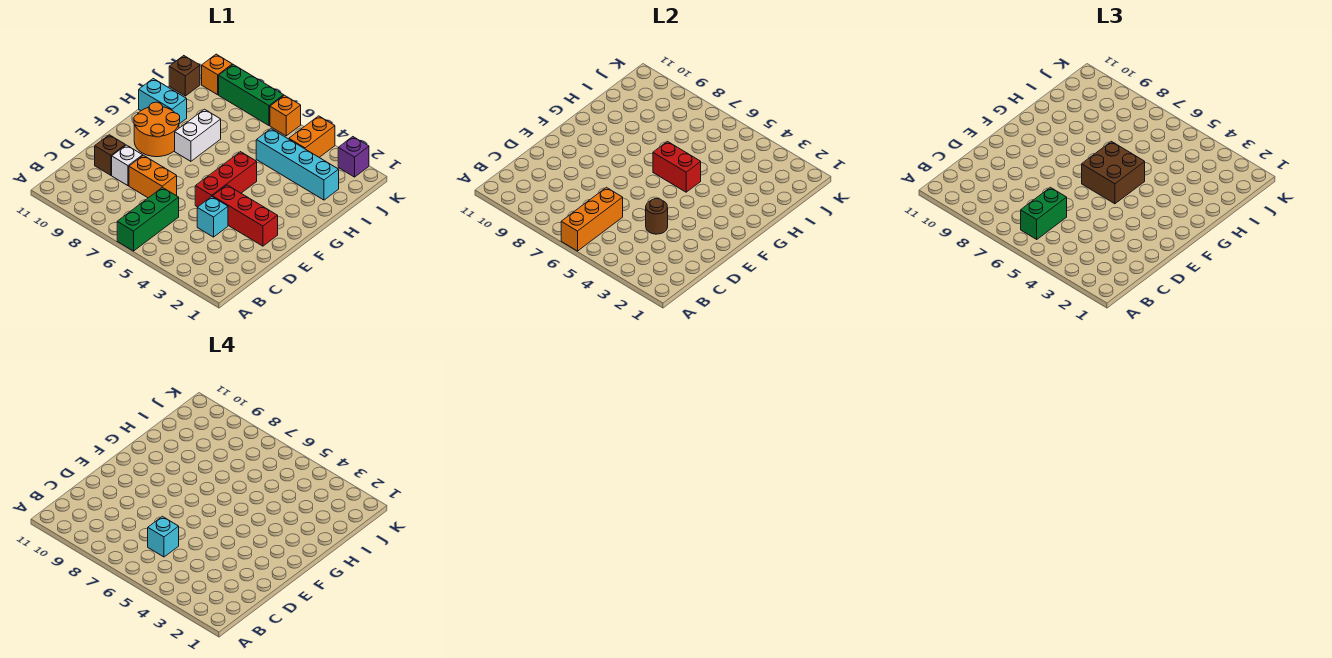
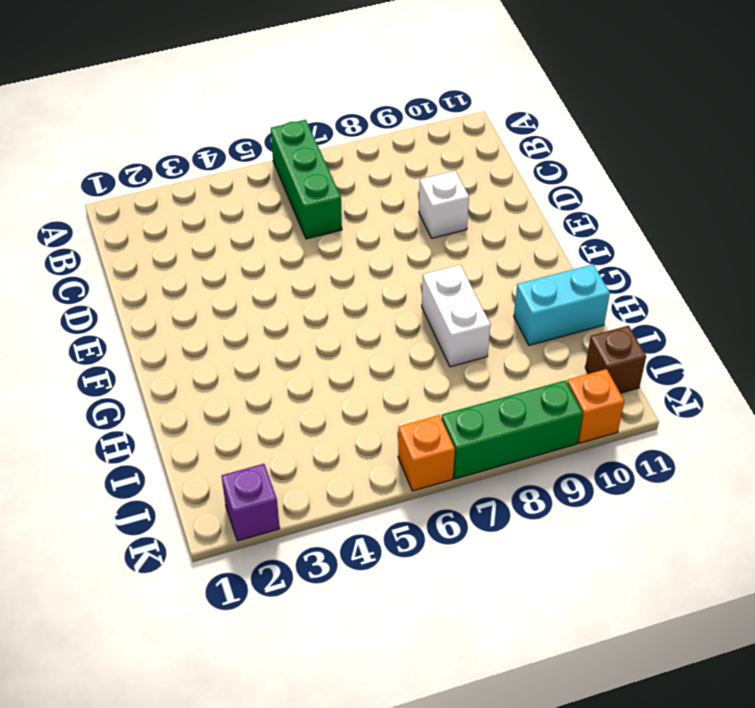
none -> cyan 1x1 brick [197,197,228,237]
none -> orange 1x2 brick [129,155,177,198]
none -> brown 1x1 brick [95,135,125,175]

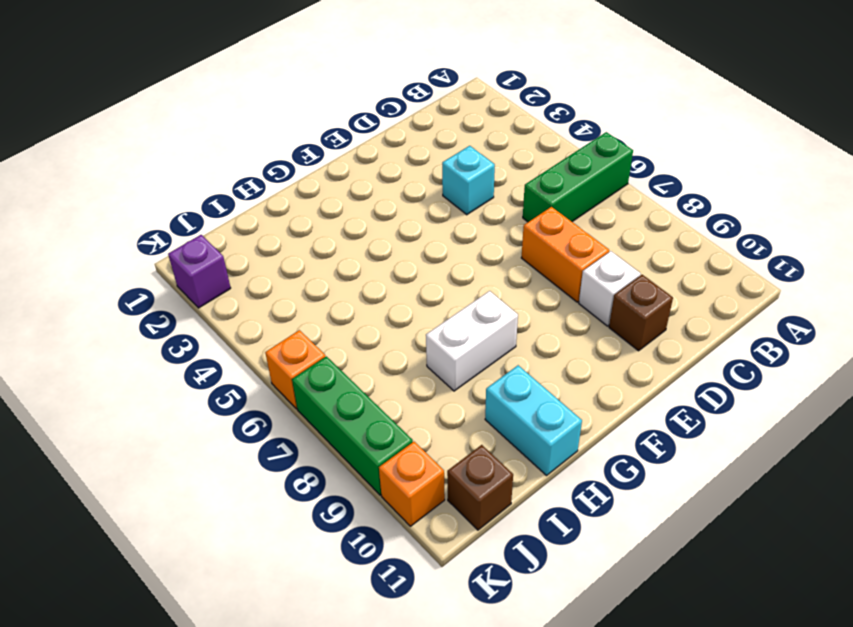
none -> red 1x3 brick [213,185,278,246]
none -> red 1x3 brick [195,152,257,207]
none -> orange 2x2 round brick [134,102,180,157]

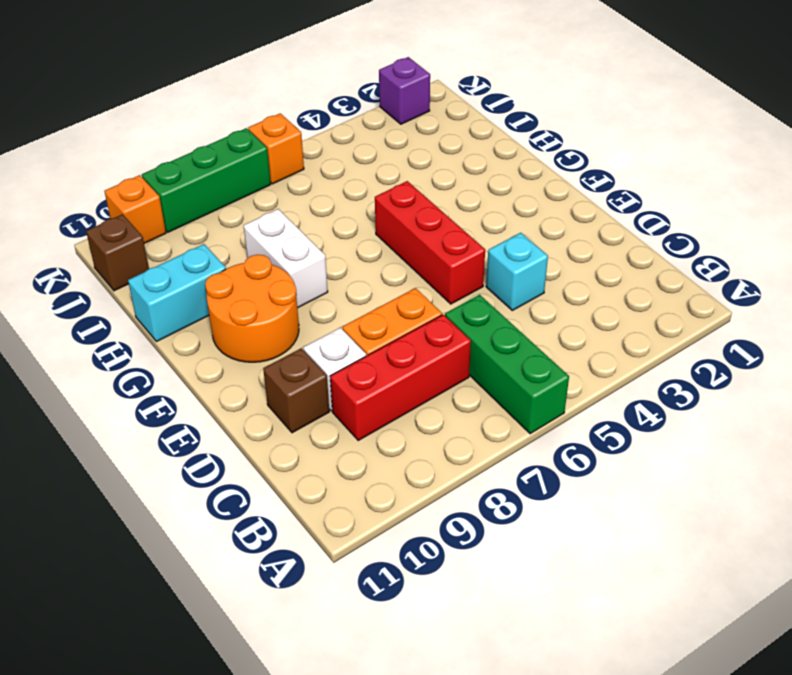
red 1x3 brick [330,314,471,440] -> red 1x3 brick moved to [213,185,278,246]
none -> cyan 1x4 brick [256,129,339,200]
none -> orange 1x2 brick [289,116,335,157]
none -> orange 1x3 brick [561,187,623,251]

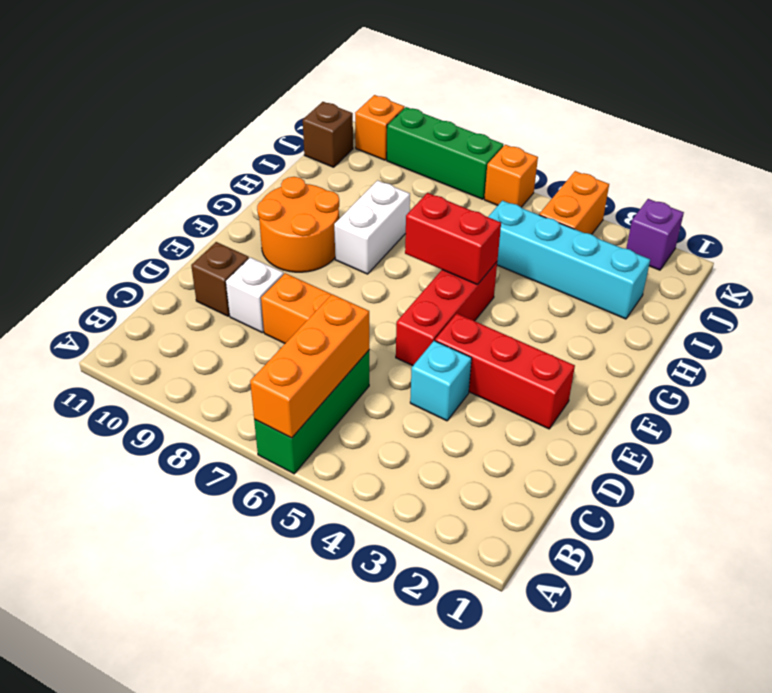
none -> cyan 1x2 brick [139,79,187,124]
none -> brown 1x1 round brick [646,199,668,234]
none -> green 1x2 brick [1021,187,1067,239]

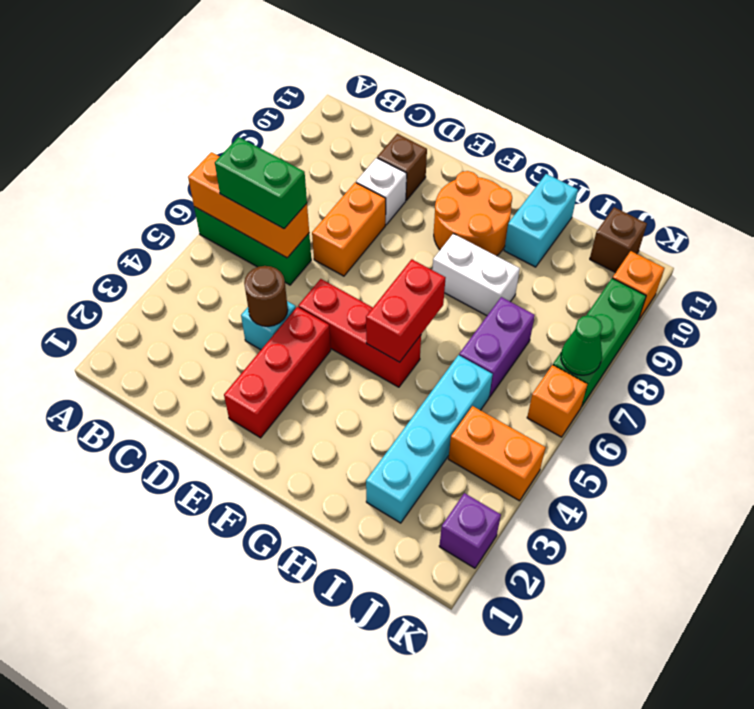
purple 1x2 brick [459,297,535,397] -> none
green 1x1 cone [561,315,602,375] -> none
none -> brown 2x2 brick [1082,141,1145,204]
none -> cyan 1x1 brick [148,516,179,557]

